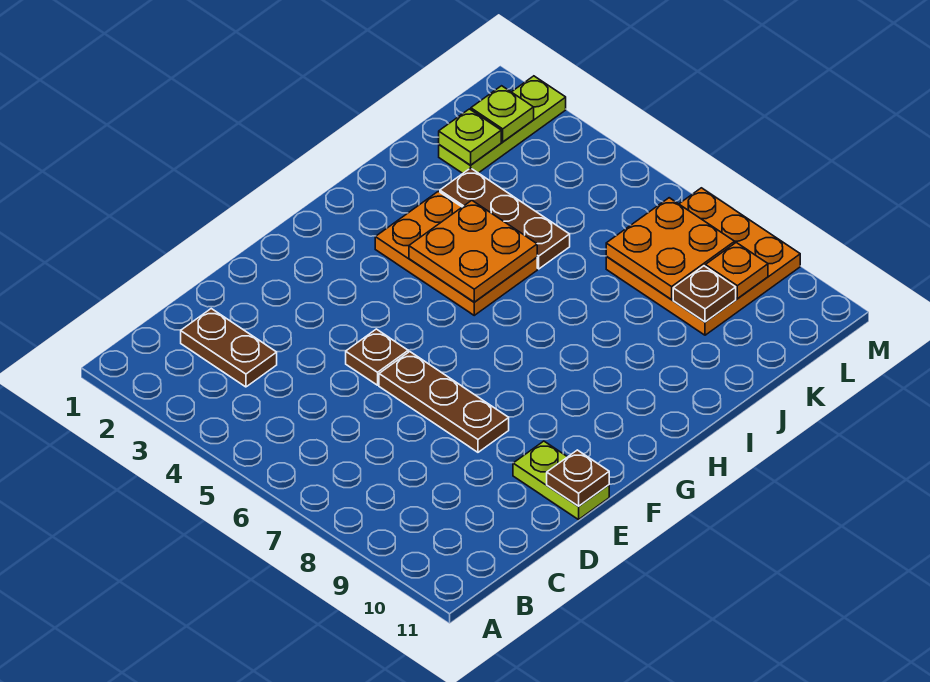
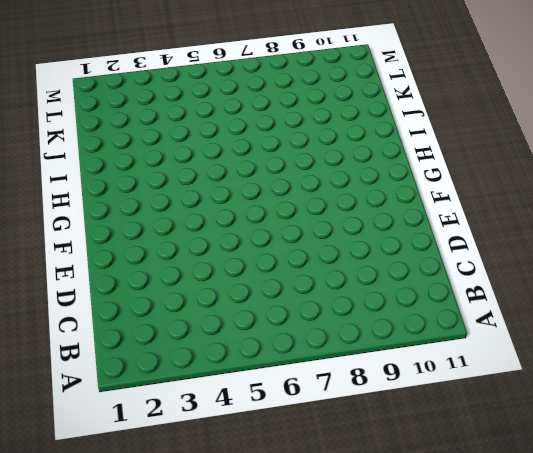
none -> brown 1x2 plate [181,309,277,387]
none -> brown 1x1 plate [346,329,408,385]
none -> brown 1x3 plate [379,352,509,452]

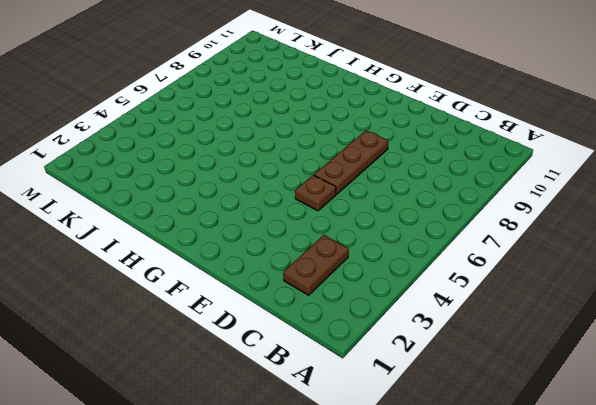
none -> lime 1x2 plate [513,441,609,520]
none -> orange 2x3 plate [375,191,537,315]
none -> brown 1x3 plate [440,168,570,269]

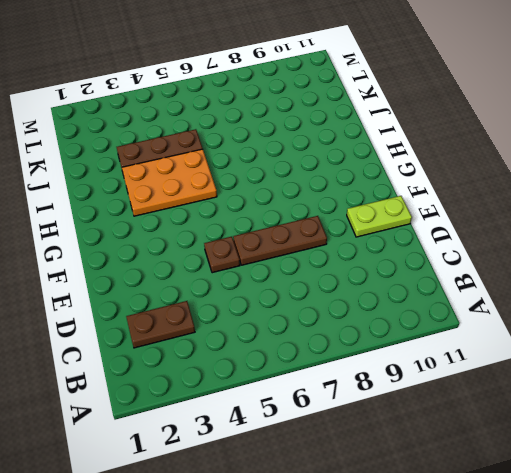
none -> lime 1x3 plate [439,76,566,173]
none -> orange 3x3 plate [606,188,800,335]
none -> brown 1x1 plate [547,450,609,506]

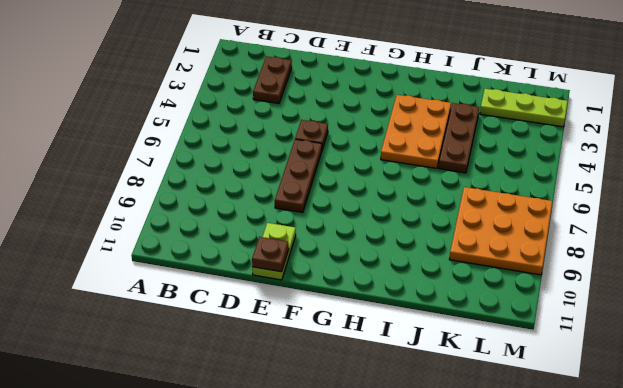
none -> orange 2x2 plate [409,200,537,302]
none -> lime 1x1 plate [439,109,501,165]
none -> orange 2x2 plate [606,198,735,300]

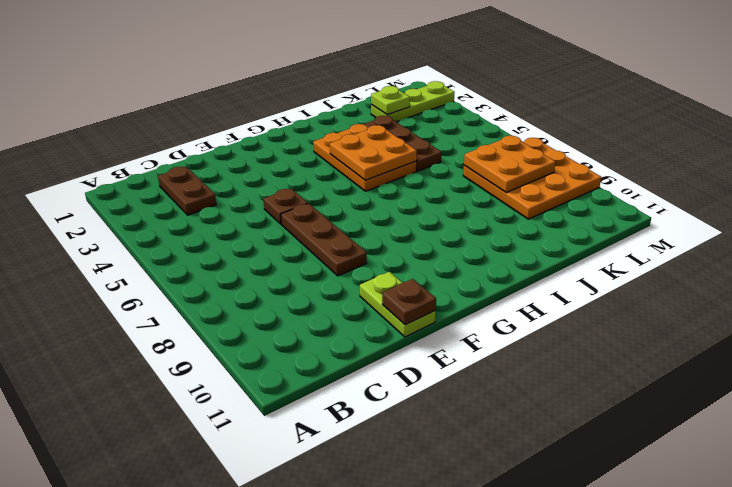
none -> brown 1x1 plate [673,266,736,322]
none -> lime 1x1 plate [471,86,534,142]
none -> orange 1x1 plate [705,243,768,298]

